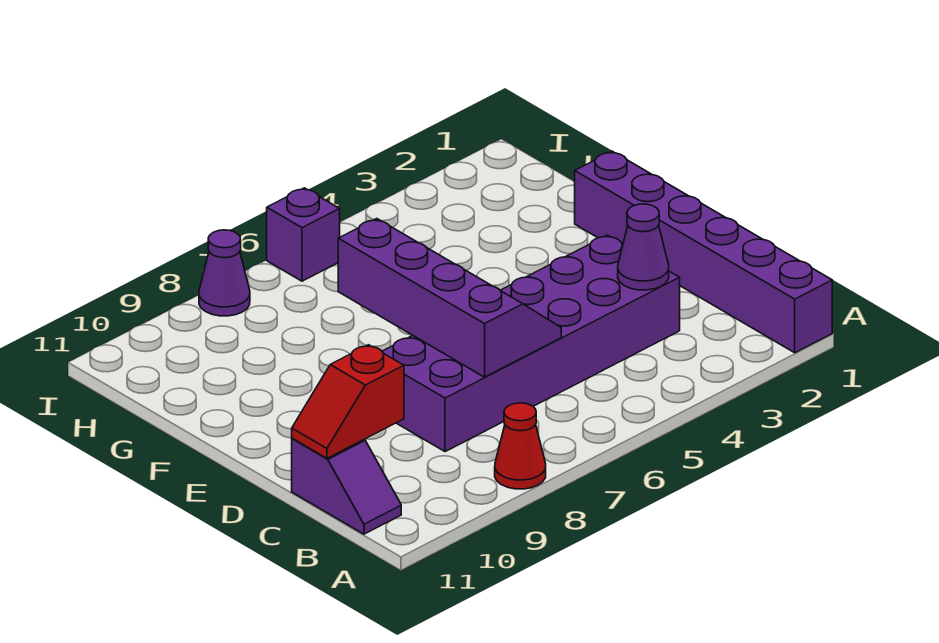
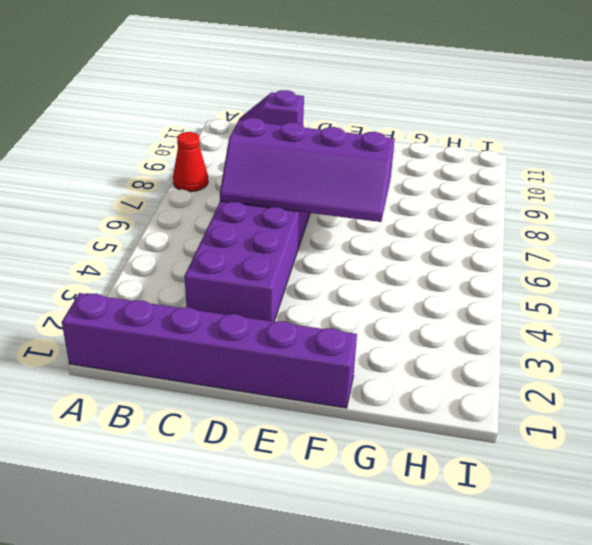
none -> purple 1x1 brick [267,188,340,281]
none -> purple 1x1 cone [199,230,250,316]

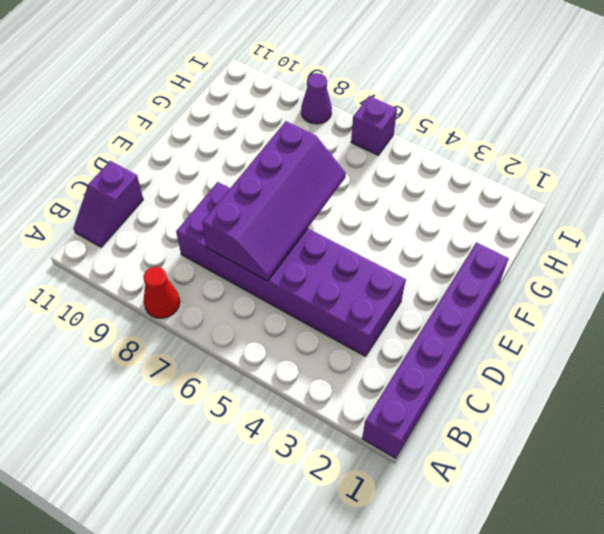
none -> purple 1x1 cone [618,204,669,290]
none -> red 1x2 slope [292,345,404,458]

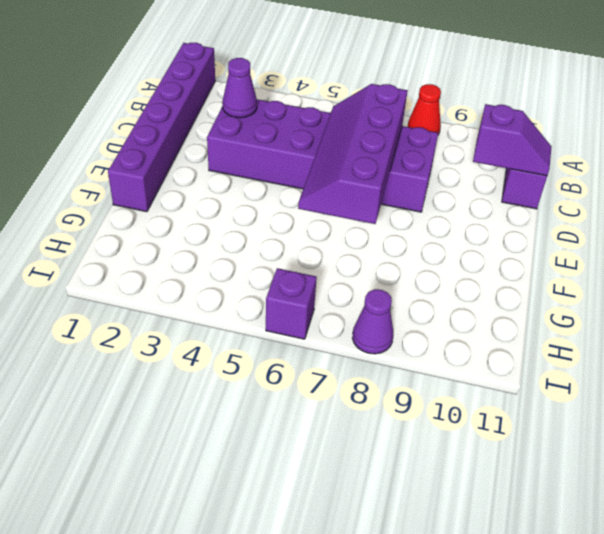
purple 1x2 slope [473,104,552,176] -> red 1x2 slope [292,345,404,458]

